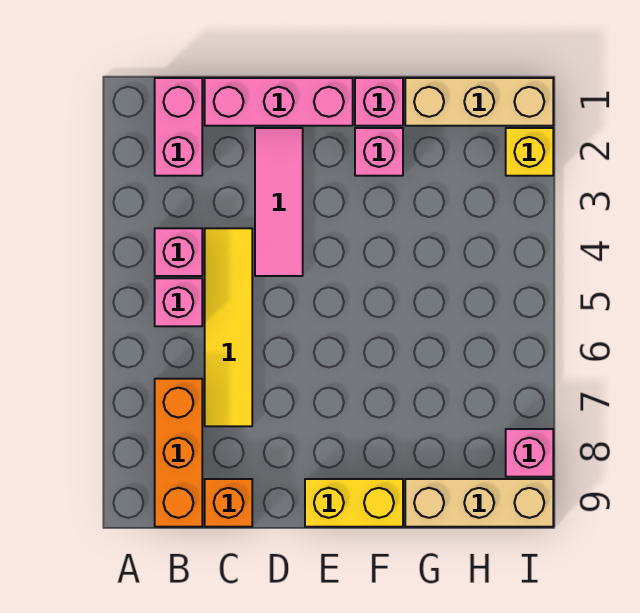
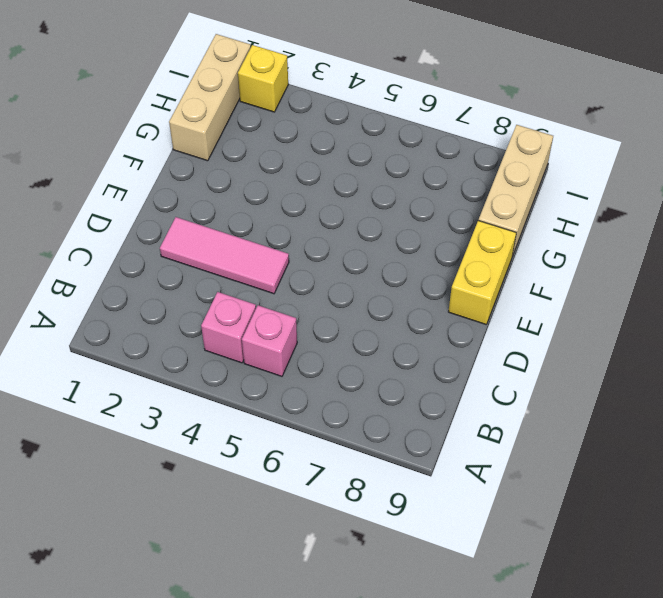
none -> pink 1x2 brick [155,78,202,176]
none -> orange 1x3 brick [155,379,202,527]
none -> pink 1x3 brick [205,78,353,126]

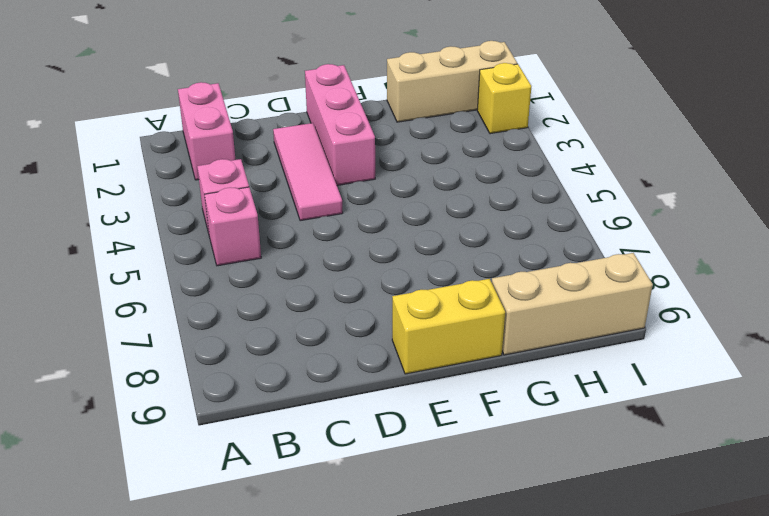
pink 1x3 brick [305,64,375,185] -> pink 1x3 brick turned to [205,78,353,126]
none -> orange 1x3 brick [155,379,202,527]
none -> yellow 1x4 tile [205,228,252,426]
none -> orange 1x1 brick [205,479,252,527]

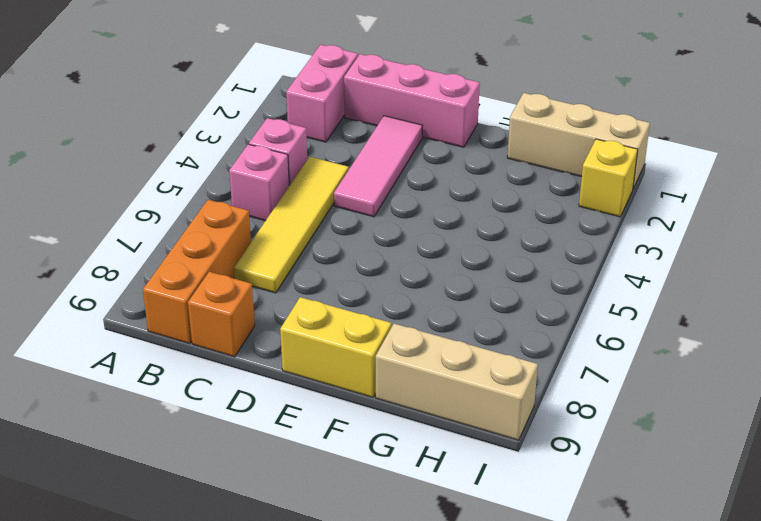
none -> pink 1x1 brick [355,78,403,126]
none -> pink 1x1 brick [355,128,403,176]
none -> pink 1x1 brick [506,429,553,477]

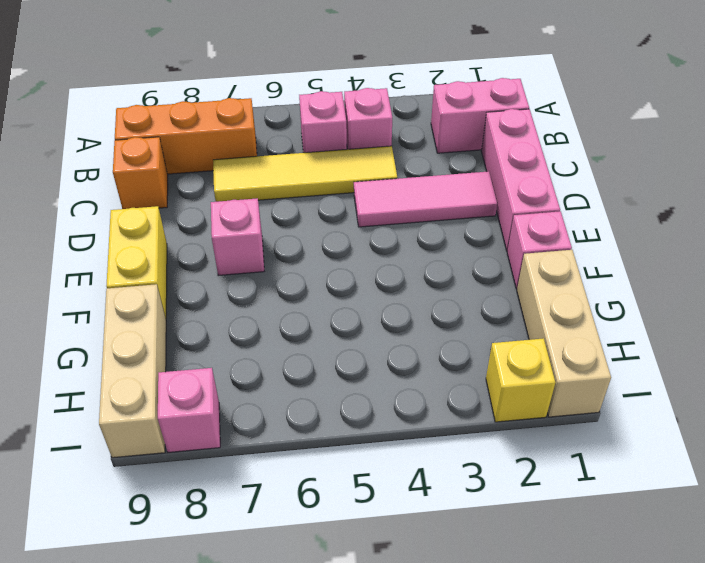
pink 1x1 brick [211,198,264,276] -> pink 1x1 brick moved to [355,128,403,176]

